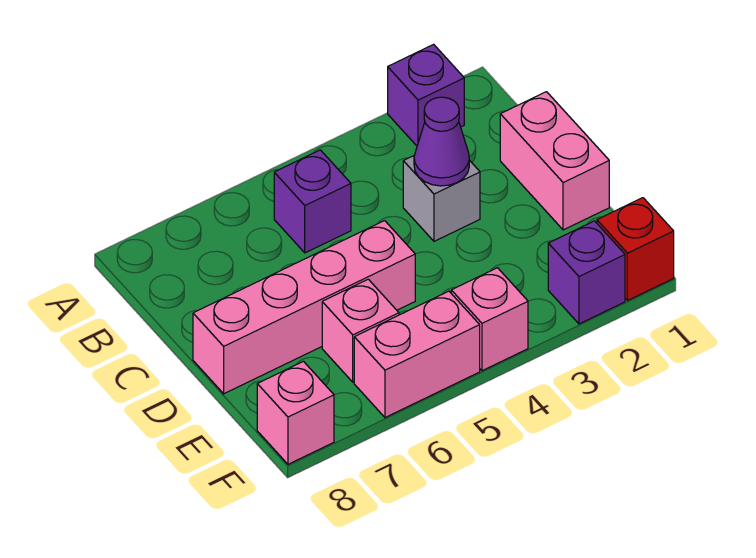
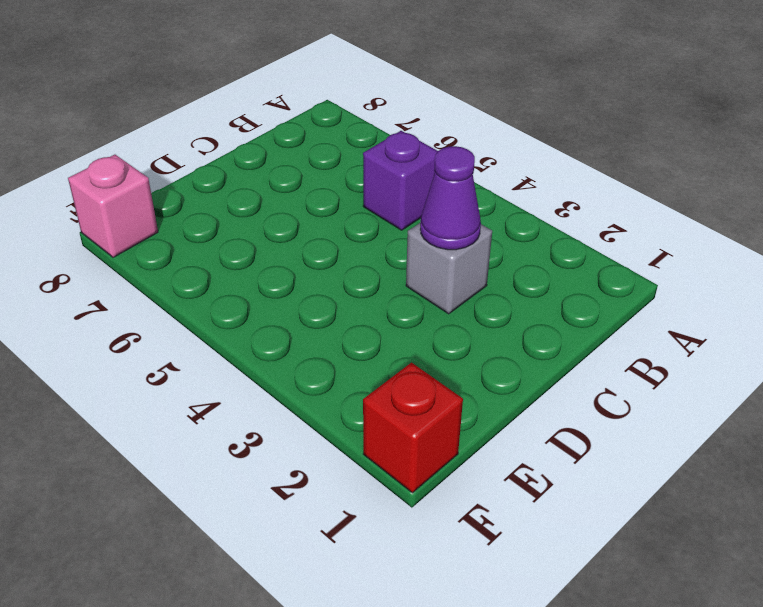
none -> purple 1x1 brick [388,44,464,146]
none -> pink 1x2 brick [500,92,609,230]
none -> pink 1x4 brick [193,221,415,394]

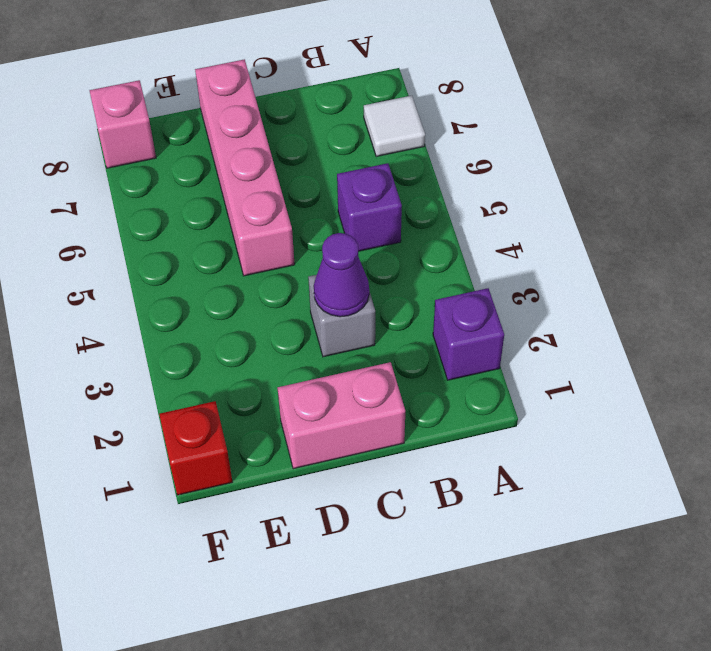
white 1x1 tile [364,96,425,157] -> none
none -> pink 1x1 brick [322,279,399,382]
none -> purple 1x1 brick [548,221,625,324]
none -> pink 1x1 brick [451,268,528,371]

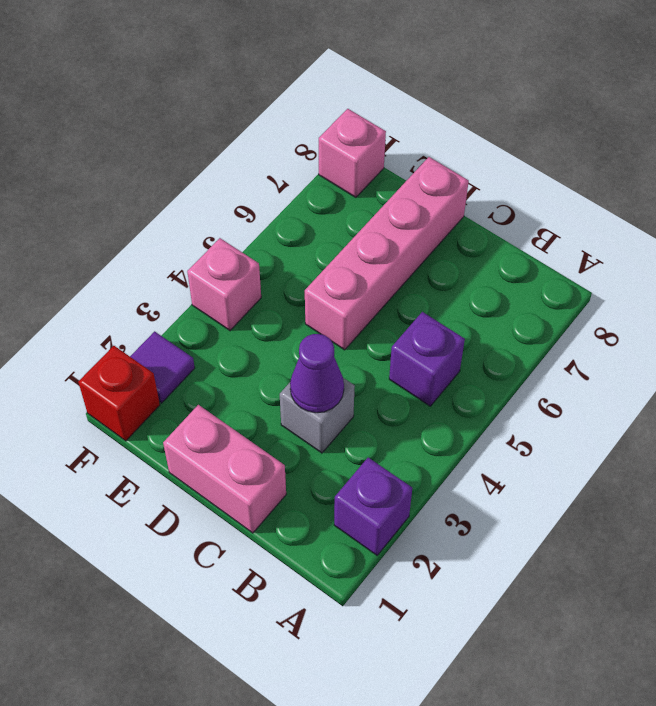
purple 1x1 tile [130,331,195,403] -> purple 1x1 brick [548,221,625,324]
none -> pink 1x1 brick [322,279,399,382]
none -> pink 1x2 brick [354,291,480,418]

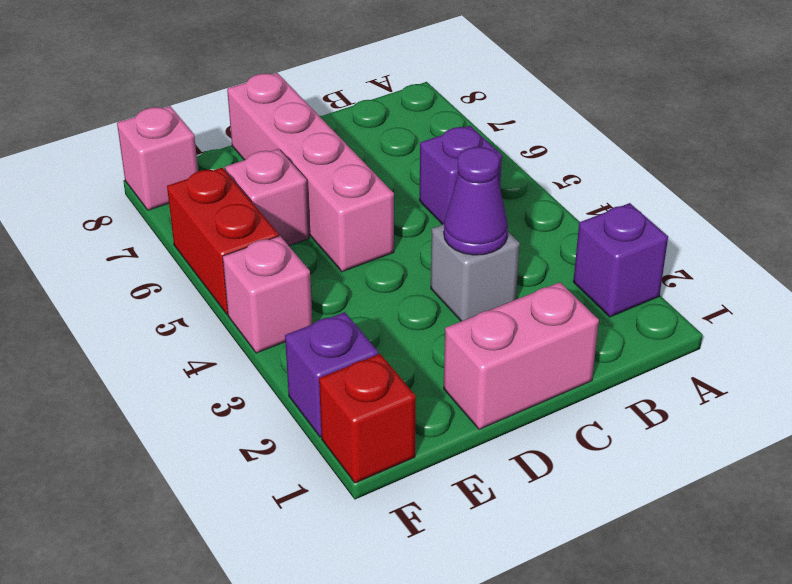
red 1x2 brick [167,168,279,314] -> pink 1x2 brick [354,291,480,418]

